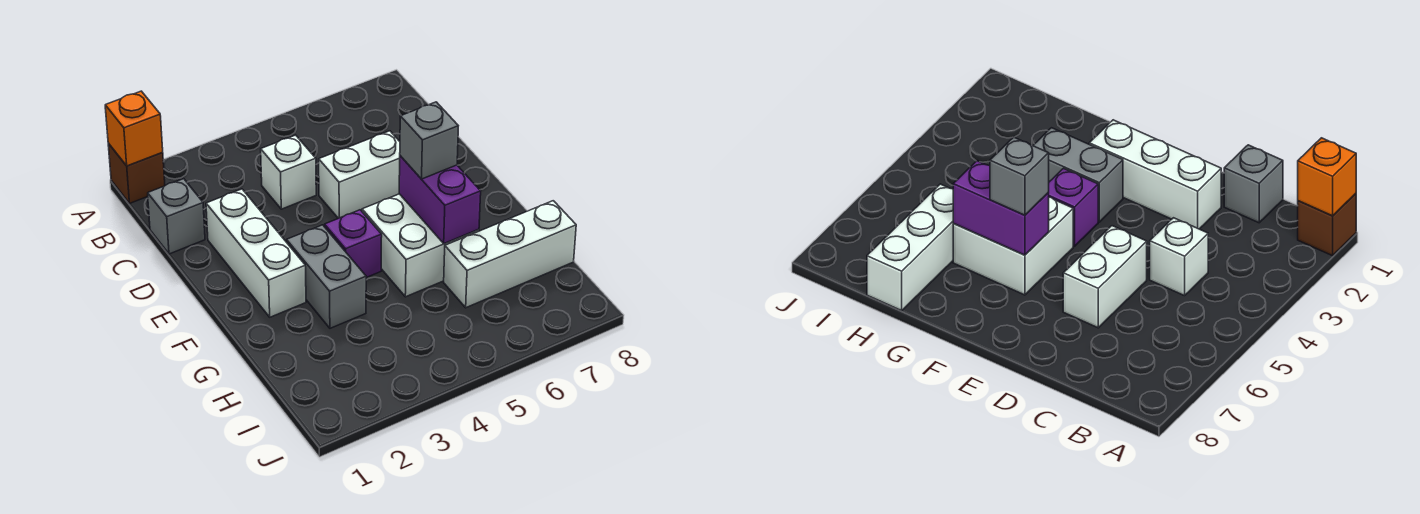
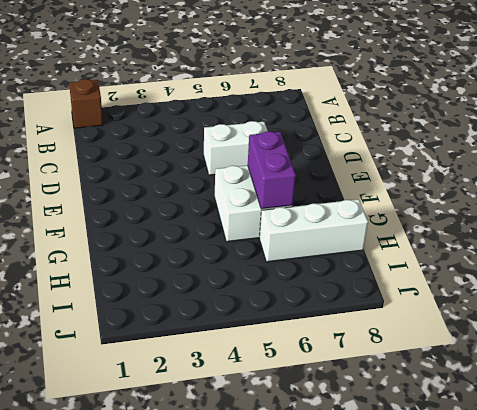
none -> grey 1x1 brick [148,179,205,254]
none -> white 1x1 brick [261,135,316,209]
none -> white 1x3 brick [206,189,306,317]

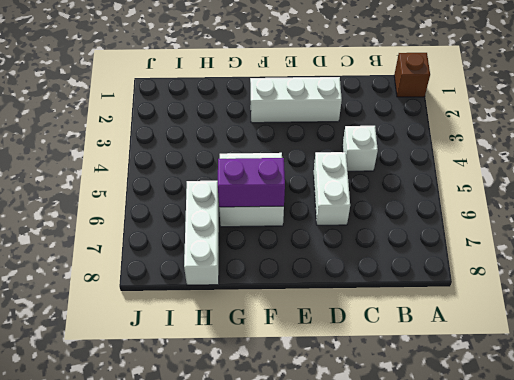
none -> grey 1x1 brick [148,179,205,254]
none -> grey 1x2 brick [287,225,366,328]
none -> purple 1x1 brick [325,210,382,278]

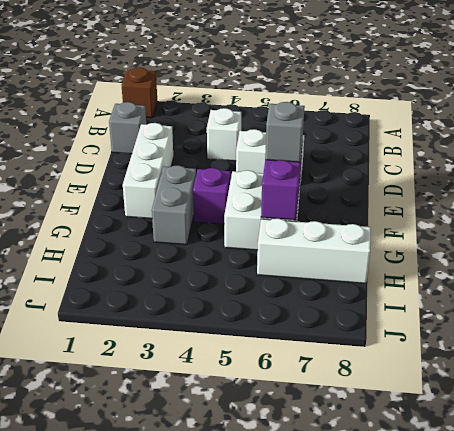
none -> orange 1x1 brick [105,91,163,166]

